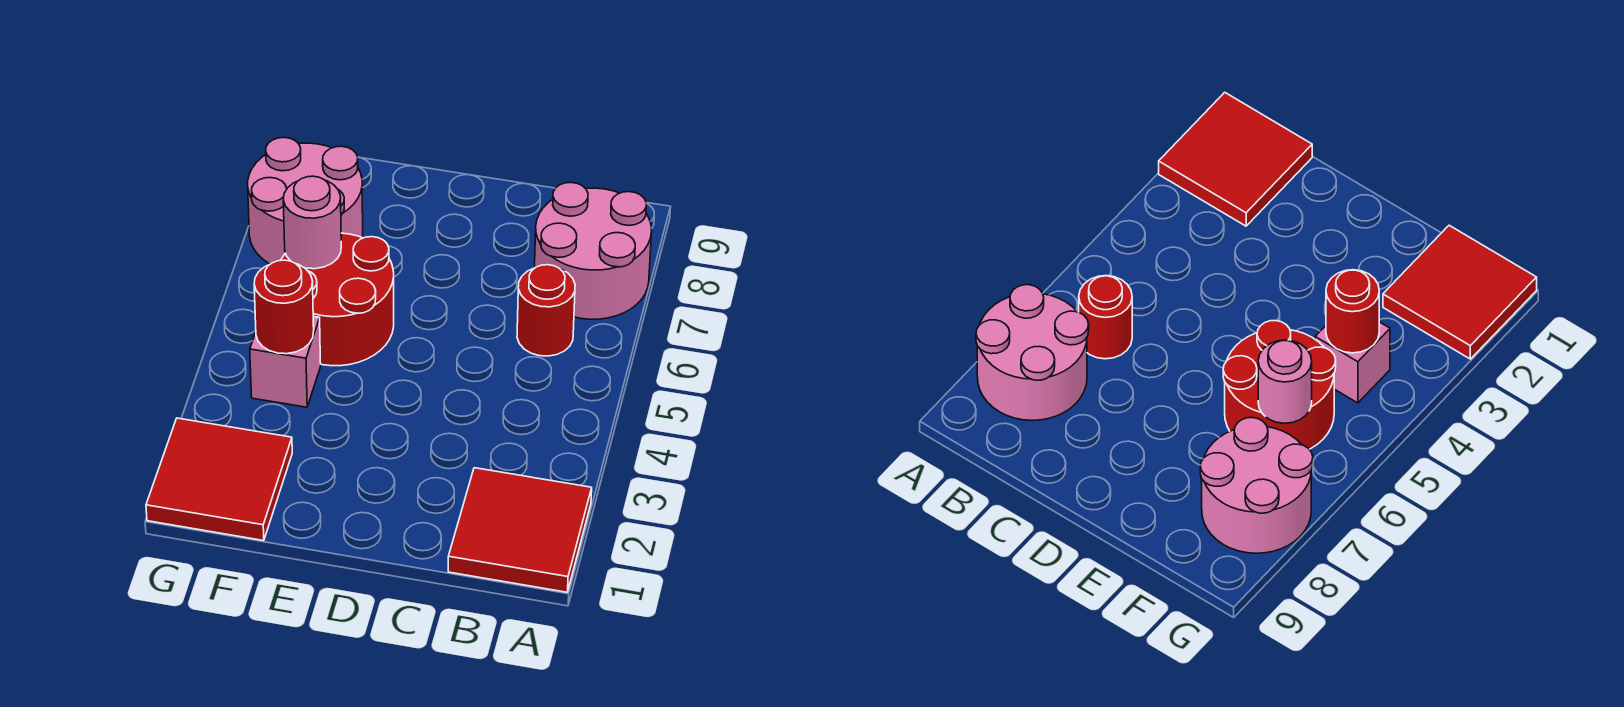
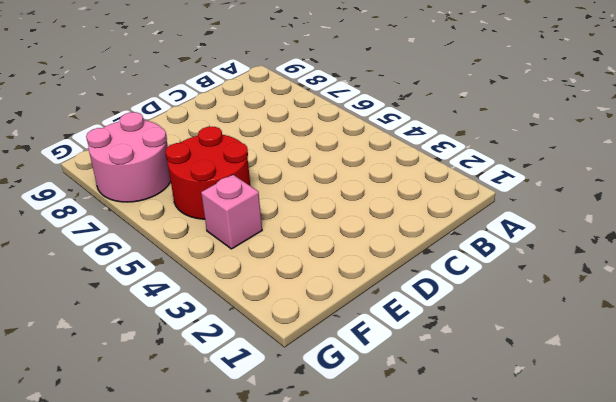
none -> red 2x2 tile [448,468,592,592]
none -> pink 2x2 round brick [535,183,652,319]

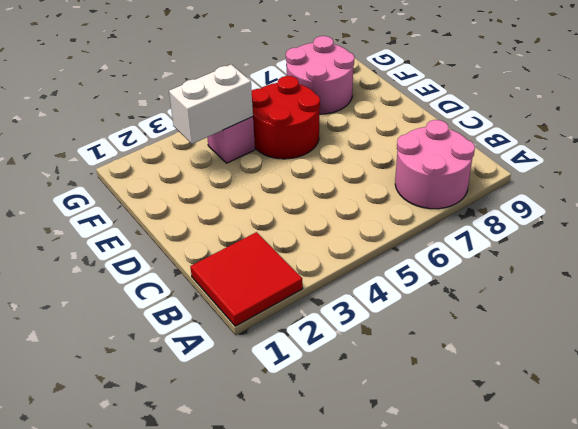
white 1x2 brick [169,64,253,144] -> red 1x1 round brick [254,260,314,354]
none -> red 1x1 round brick [517,265,575,356]
none -> red 2x2 tile [146,418,292,541]

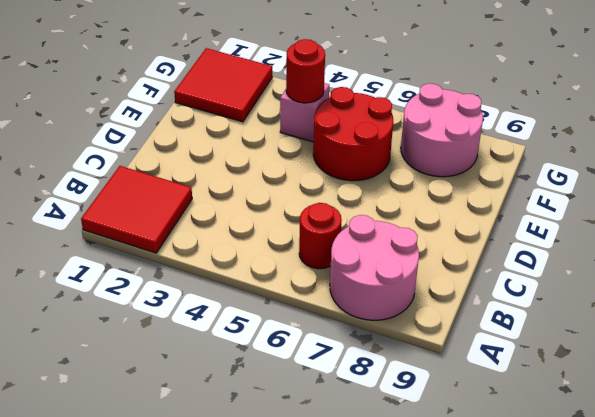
none -> pink 1x1 round brick [283,176,341,269]

